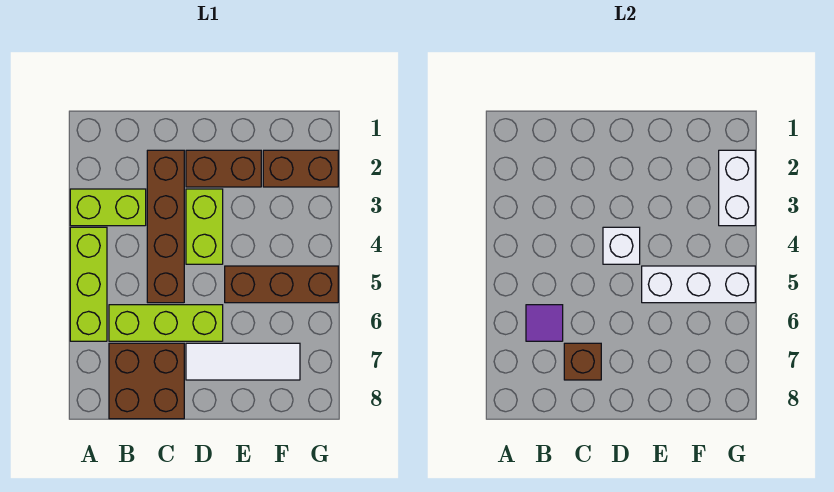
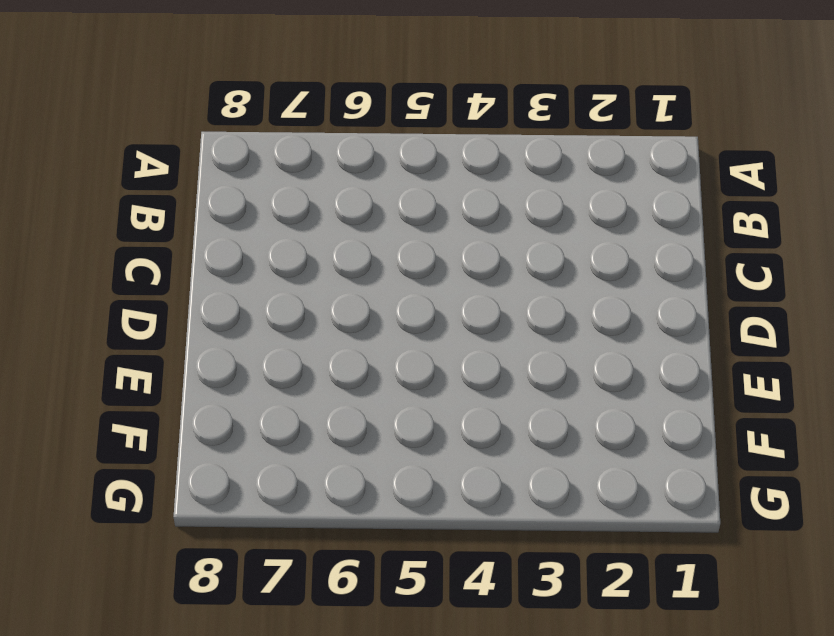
none -> lime 1x2 brick [70,189,146,226]
none -> lime 1x3 brick [70,227,107,341]
none -> lime 1x3 brick [109,305,223,341]

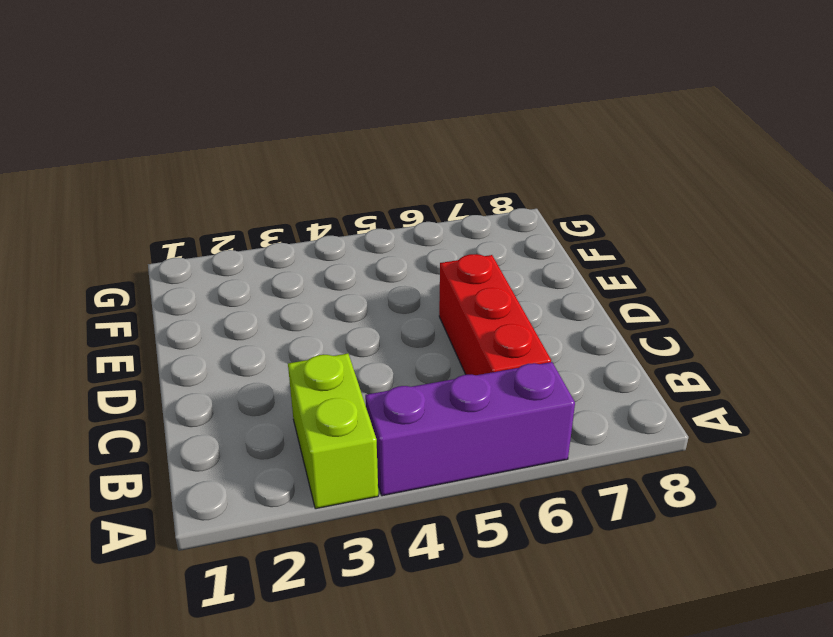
purple 1x3 brick [365,362,575,496] -> lime 1x3 brick [70,227,107,341]
red 1x3 brick [439,254,551,375] -> lime 1x3 brick [109,305,223,341]
none -> brown 2x2 brick [109,343,184,419]
none -> brown 1x4 brick [147,150,184,303]
none -> brown 1x2 brick [186,150,261,187]

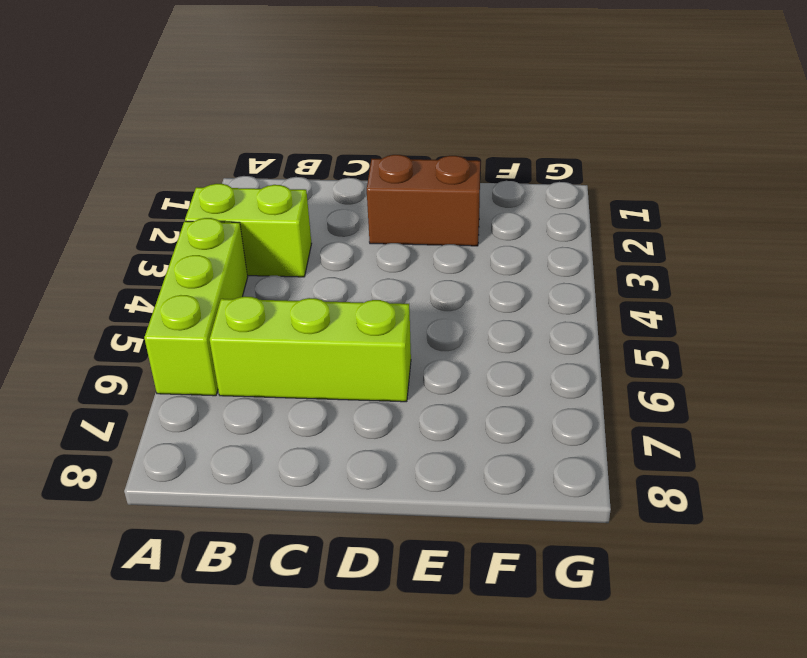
none -> brown 2x2 brick [109,343,184,419]
none -> brown 1x4 brick [147,150,184,303]
none -> lime 1x2 brick [186,189,223,264]

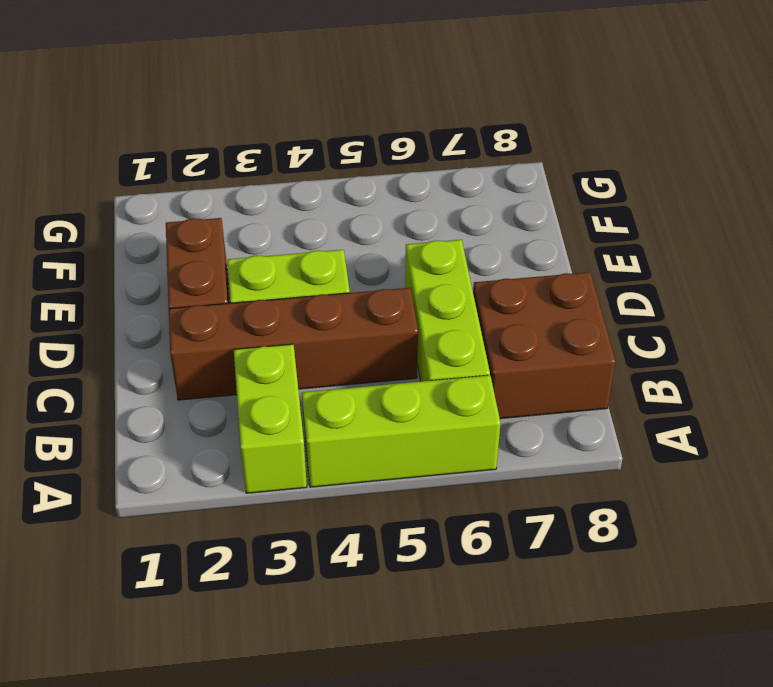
none -> white 1x3 tile [186,343,300,380]
none -> brown 1x3 brick [225,266,338,303]
none -> brown 1x2 brick [263,150,338,187]

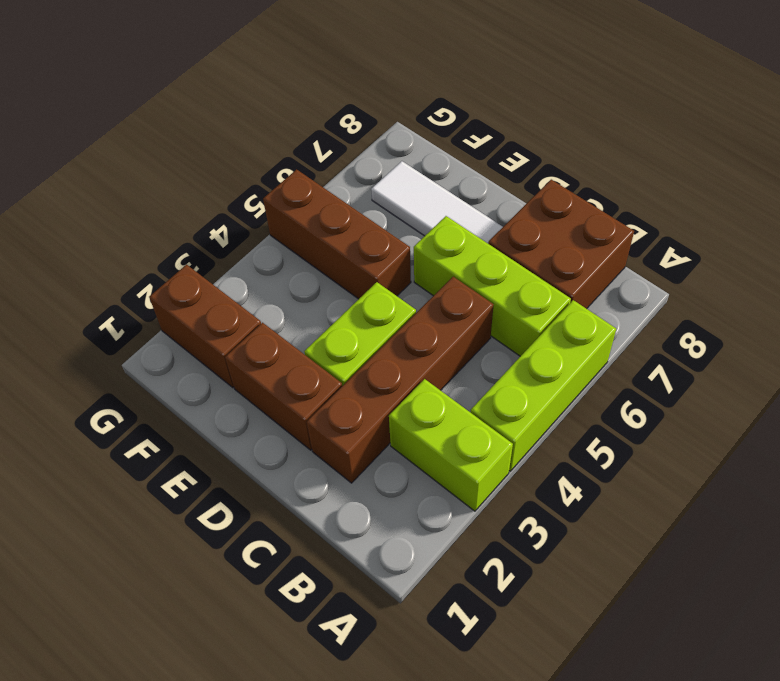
none -> purple 1x1 tile [526,305,563,341]
none -> brown 1x1 brick [564,343,601,380]
none -> white 1x1 brick [603,227,640,264]

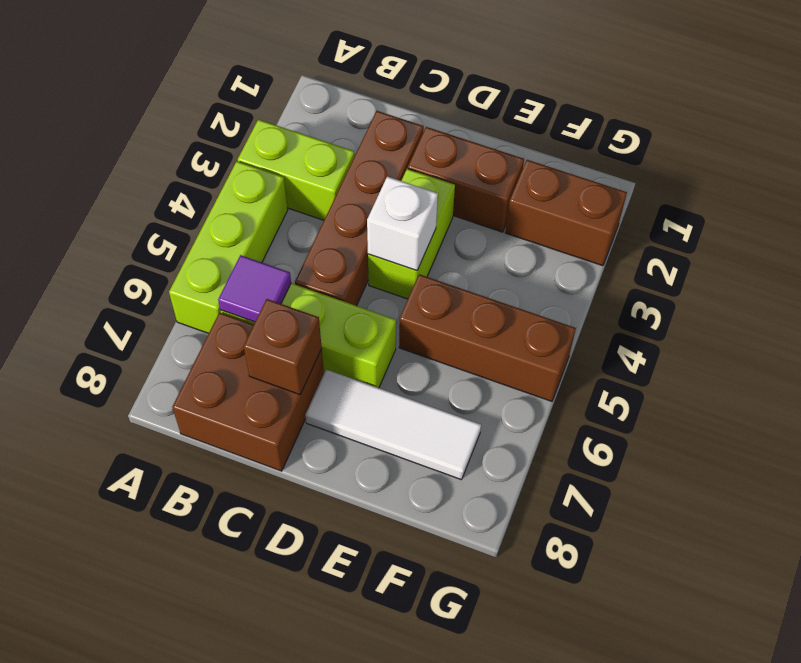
none -> white 1x3 brick [642,266,755,303]
none -> white 1x2 brick [719,150,755,226]

